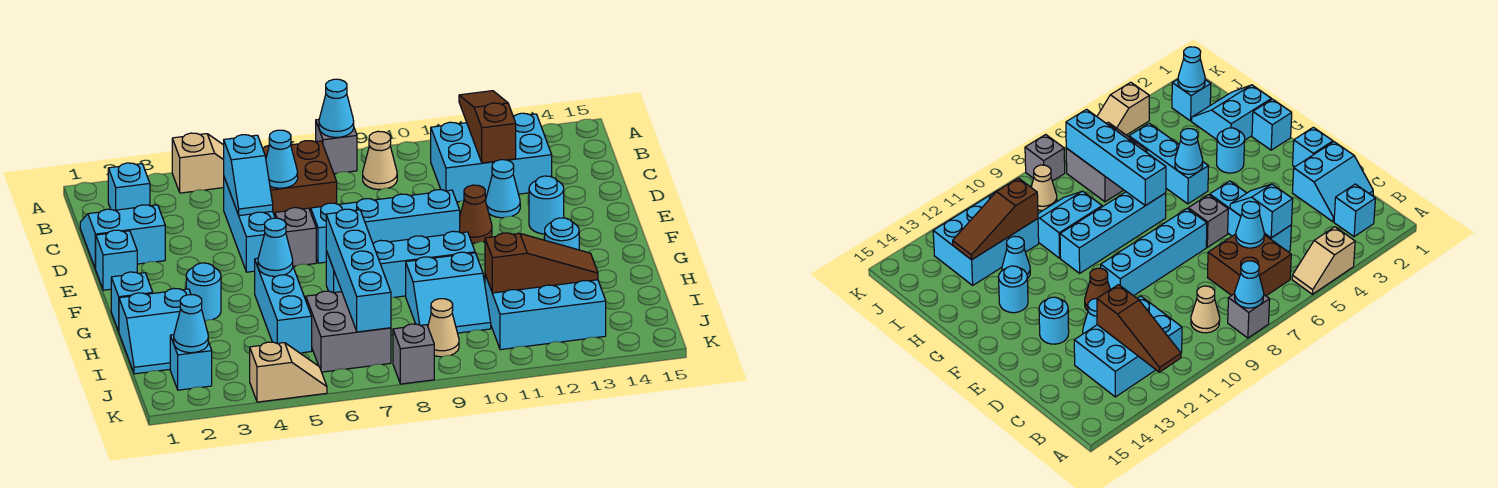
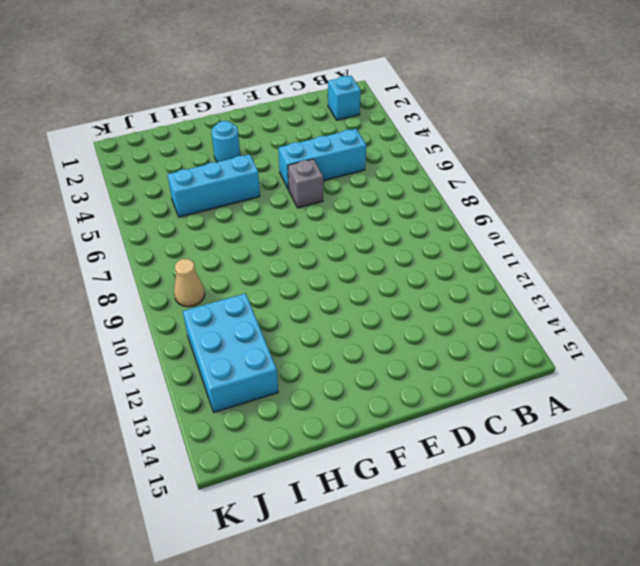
none -> tan 1x2 slope [172,133,224,193]
none -> grey 1x1 brick [316,119,357,174]
none -> brown 2x2 brick [263,141,337,216]
none -> tan 1x1 cone [363,131,397,190]

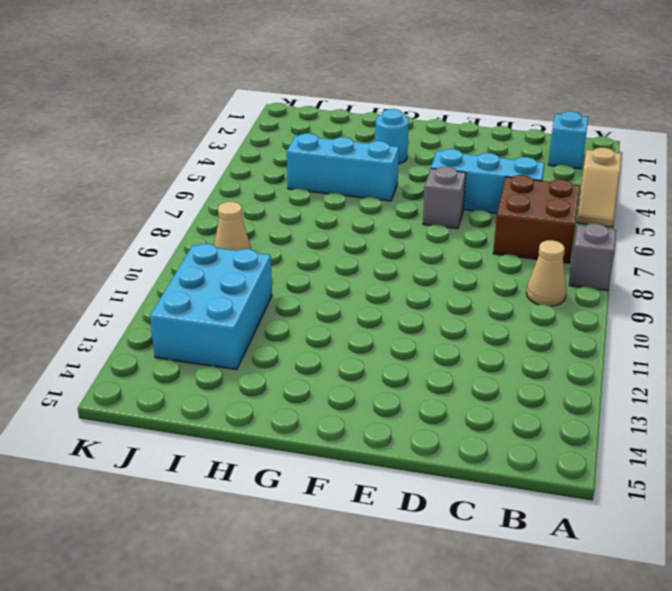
none -> cyan 2x3 brick [431,113,552,202]
none -> cyan 2x2 slope [80,205,165,269]
none -> cyan 1x1 cone [486,160,520,218]
none -> cyan 1x1 brick [96,230,137,290]

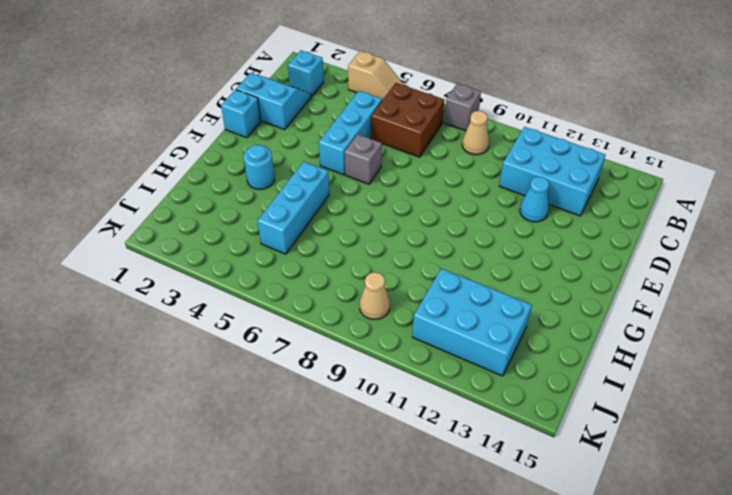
none -> cyan 1x4 brick [311,190,460,263]
none -> brown 1x1 cone [460,185,492,243]
none -> cyan 1x1 round brick [529,176,564,234]
none -> cyan 1x1 brick [111,272,153,331]

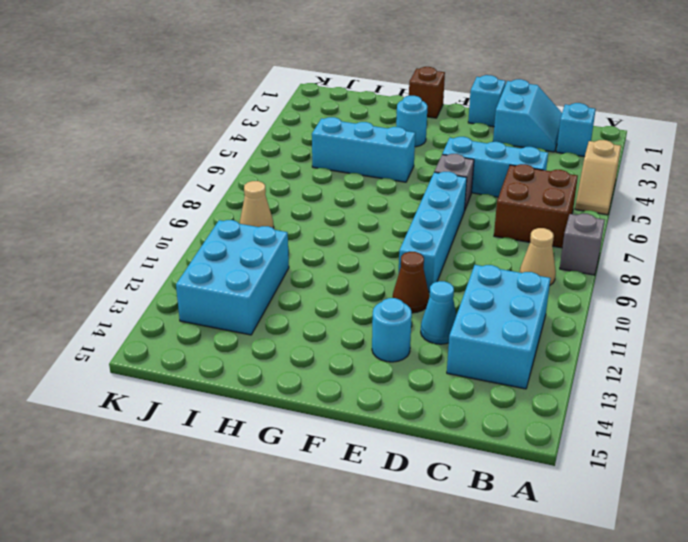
brown 1x1 brick [409,67,445,118] -> cyan 1x1 brick [111,272,153,331]
none -> cyan 1x4 brick [326,231,475,297]
none -> cyan 1x1 round brick [545,218,579,250]
none -> cyan 2x2 slope [119,288,191,374]
none -> cyan 2x2 slope [406,252,491,333]

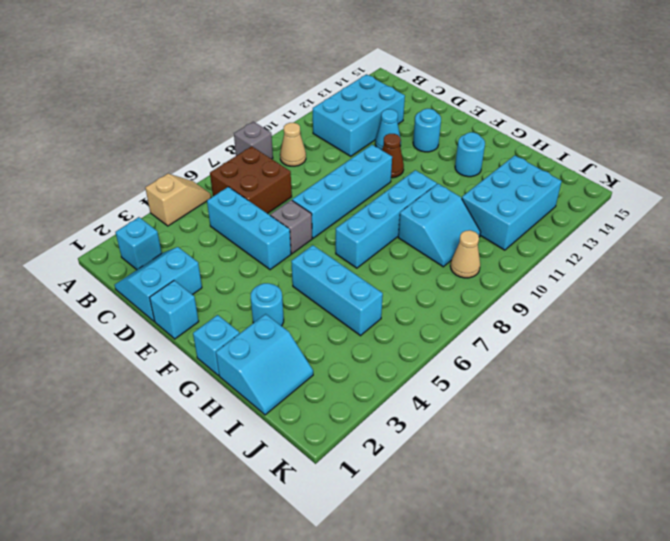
none -> cyan 1x1 cone [1002,236,1030,279]
none -> grey 2x2 brick [306,291,391,372]
none -> cyan 1x1 brick [170,335,212,390]
none -> tan 1x2 slope [250,342,327,402]

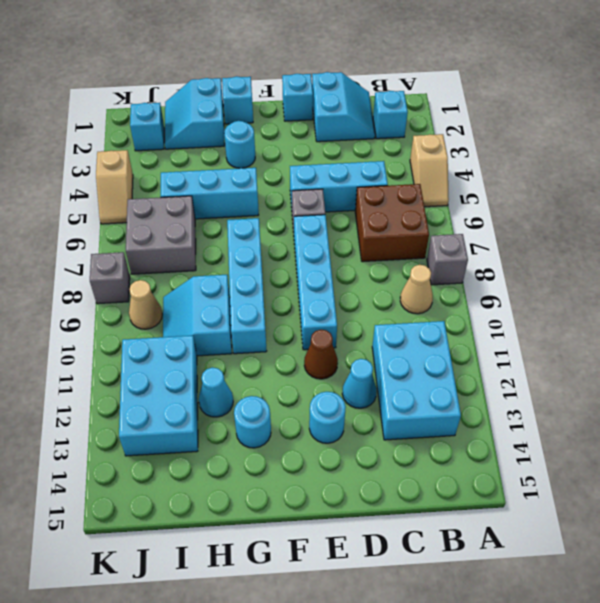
none -> cyan 1x1 cone [319,79,354,137]
none -> brown 1x3 slope [459,91,516,163]
none -> cyan 1x2 slope [224,135,273,216]
none -> cyan 1x1 cone [266,130,298,188]

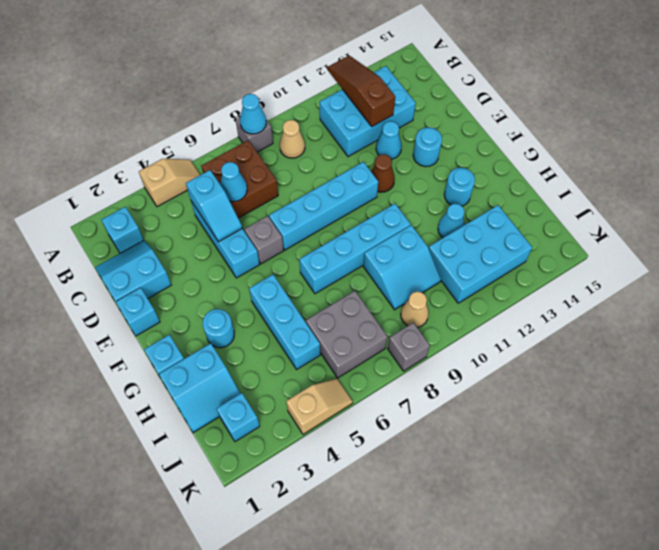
none -> cyan 1x1 cone [258,218,293,276]
none -> cyan 1x4 brick [326,209,391,332]
none -> brown 1x3 slope [485,233,598,293]
none -> cyan 1x1 cone [174,295,208,353]

